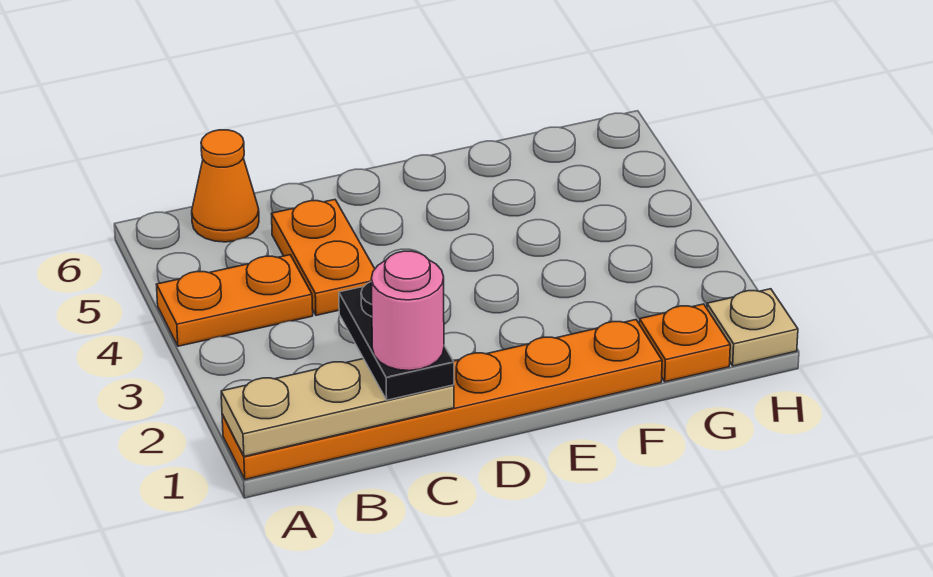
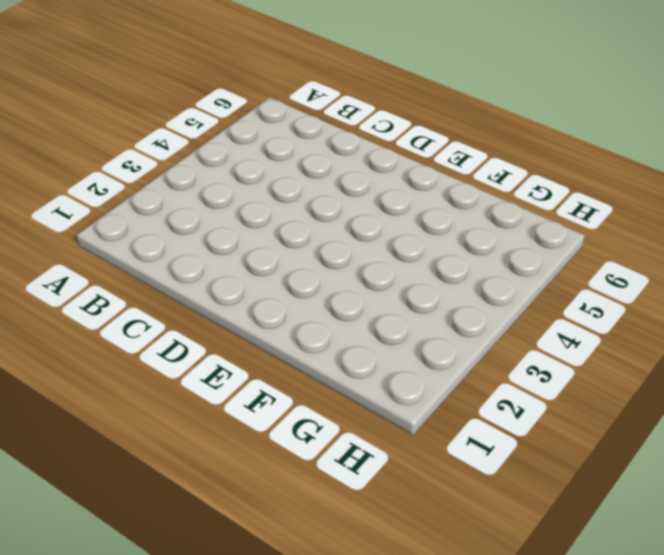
none -> orange 1x6 plate [222,320,662,479]
none -> orange 1x2 plate [157,255,313,346]

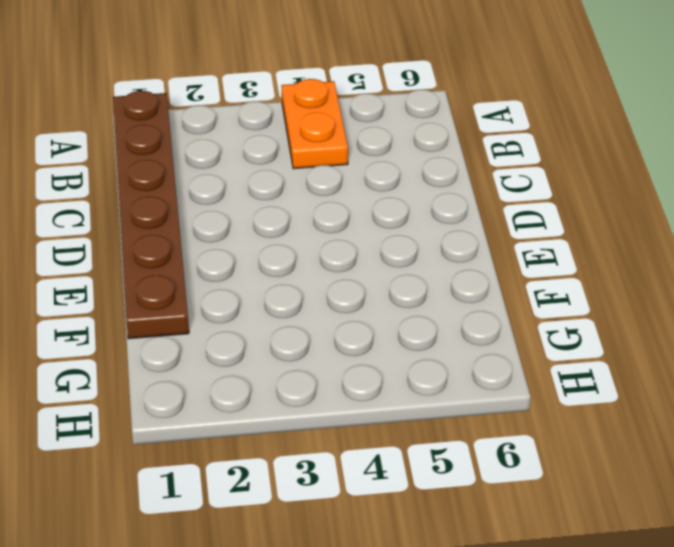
brown 1x6 plate [113,91,189,339] -> orange 1x6 plate [222,320,662,479]
none -> orange 1x1 cone [192,130,259,242]
none -> orange 1x2 plate [272,200,375,315]

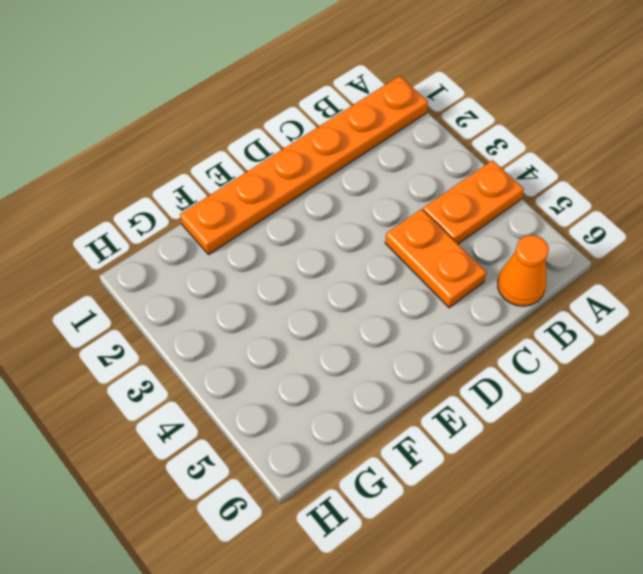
none -> orange 1x1 plate [639,304,730,382]
none -> tan 1x1 plate [707,289,798,366]

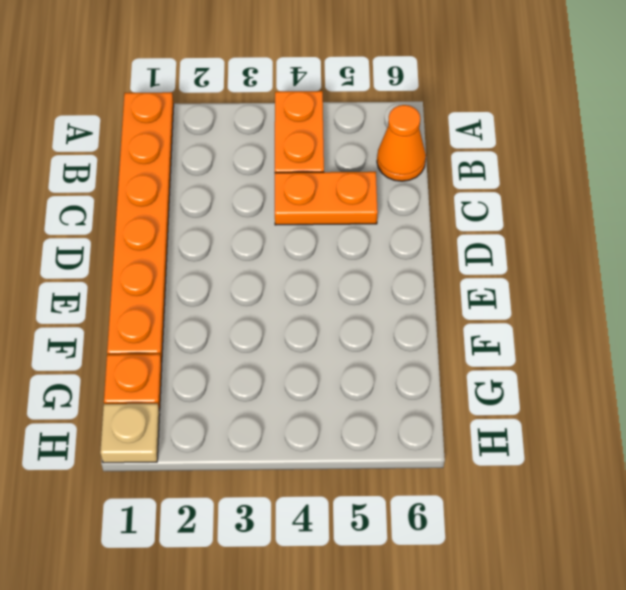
none -> tan 1x3 plate [221,359,454,456]
none -> black 1x2 plate [339,282,454,400]

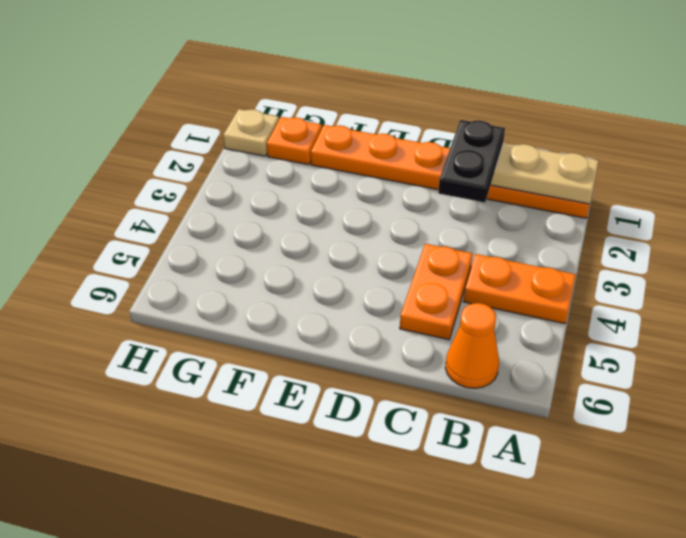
none -> pink 1x1 round brick [371,251,444,371]

